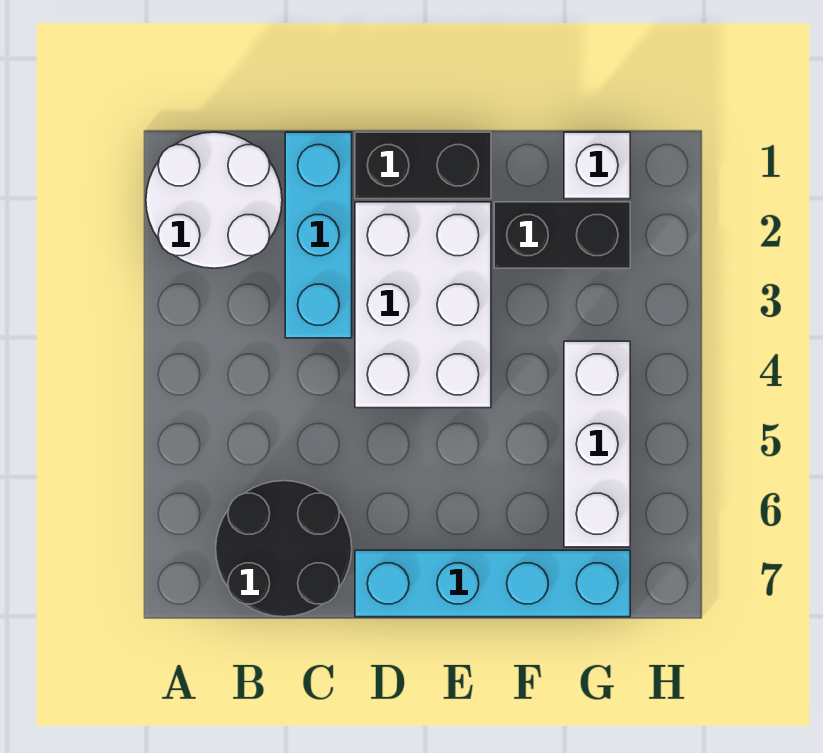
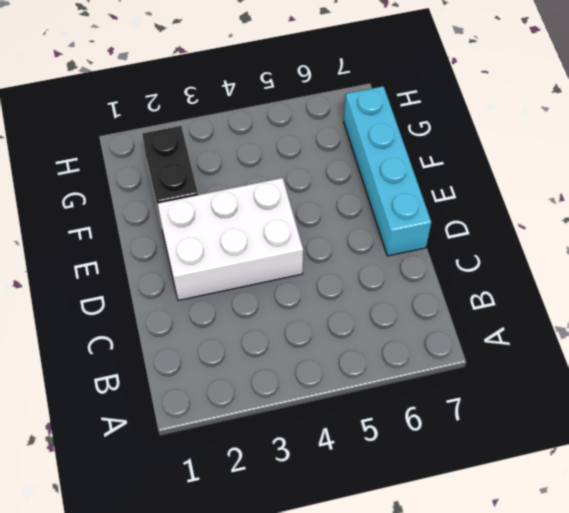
none -> white 2x2 round brick [146,132,282,268]
none -> black 2x2 round brick [216,481,352,617]

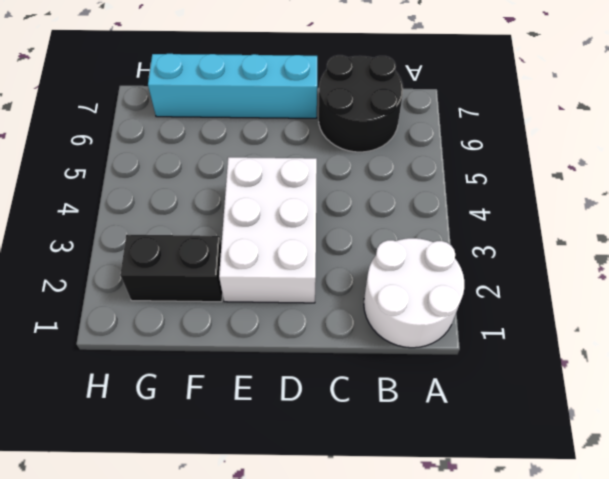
none -> cyan 1x3 brick [285,132,352,338]
none -> black 1x2 brick [355,132,491,199]

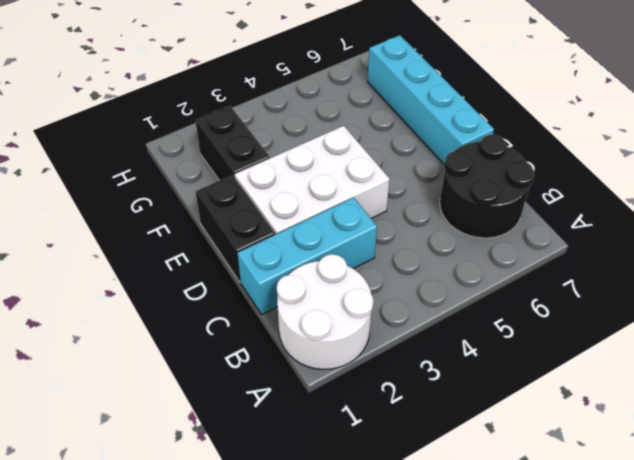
none -> white 1x1 brick [564,132,630,199]
none -> white 1x3 brick [564,341,630,547]

